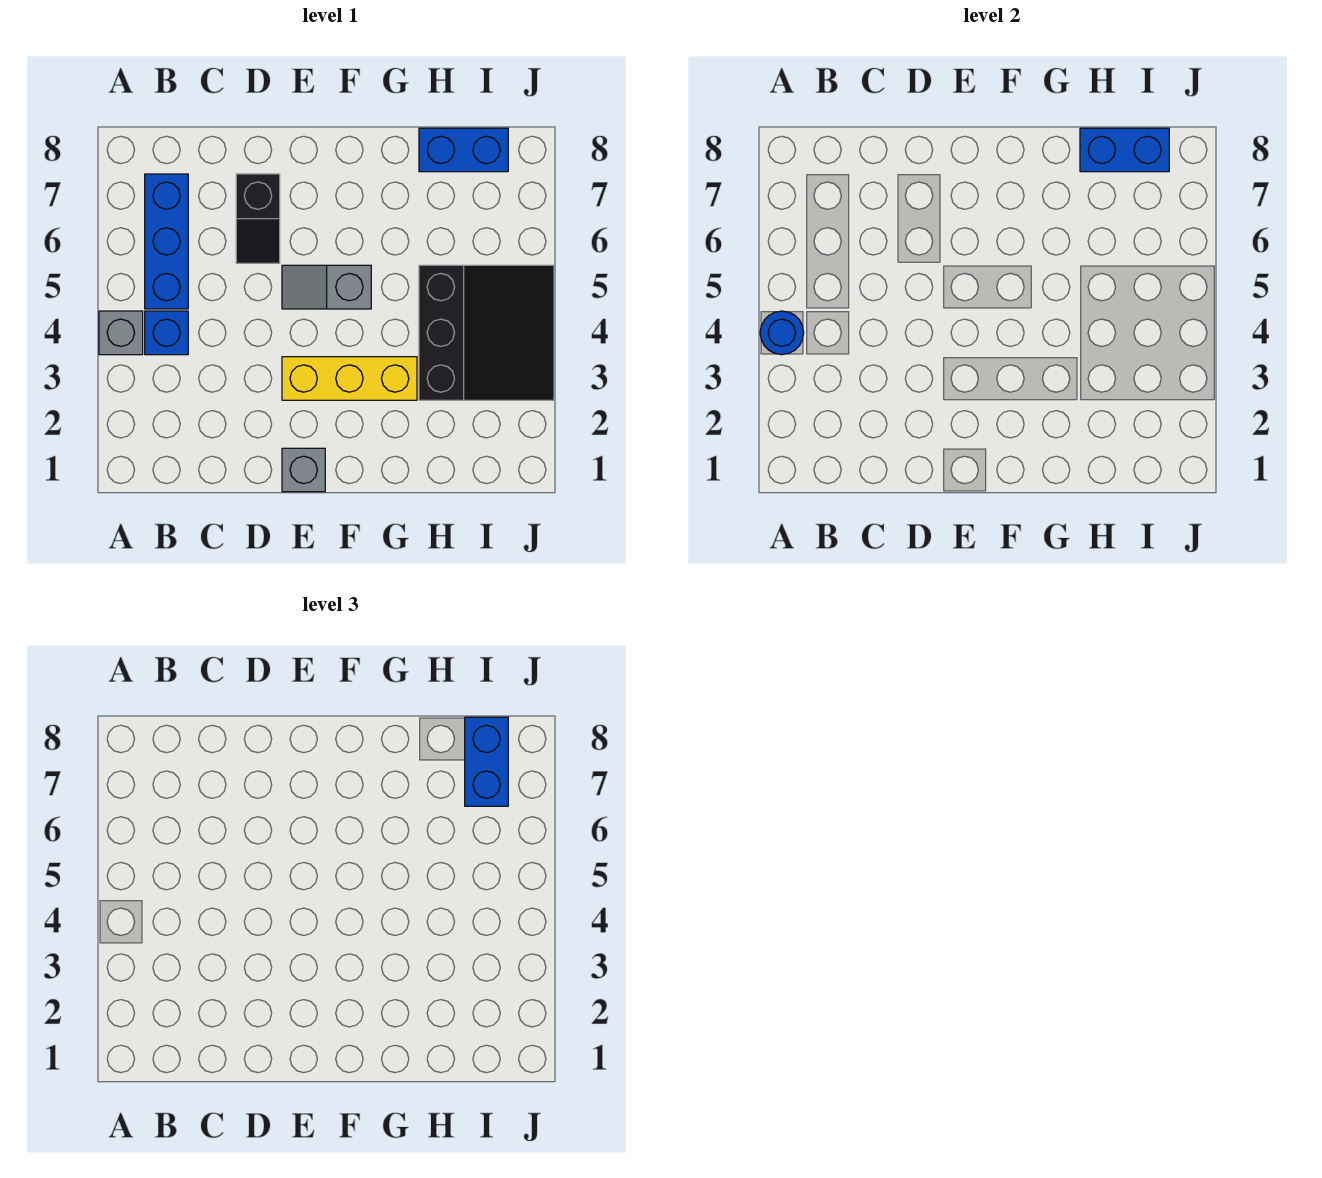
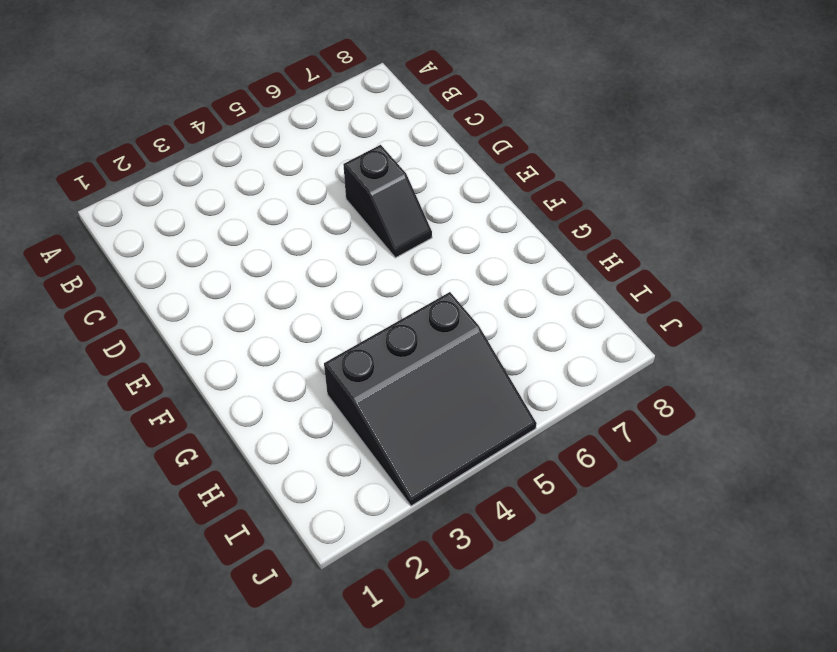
black 1x2 slope [343,145,432,258] -> black 1x2 slope turned to [236,174,280,263]
none -> grey 1x1 brick [99,311,143,355]
none -> blue 1x1 brick [145,311,188,355]
none -> blue 1x3 brick [145,174,188,309]

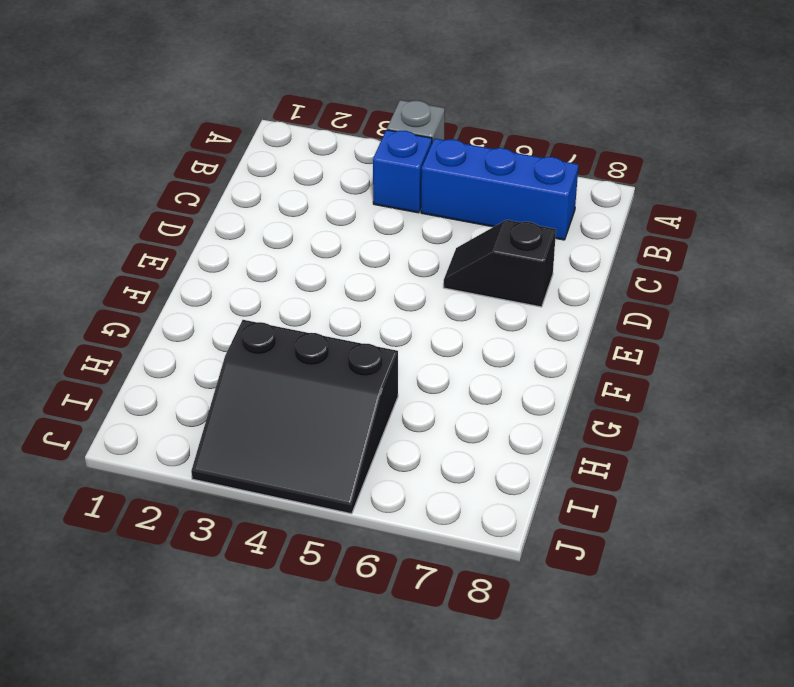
none -> grey 1x1 brick [282,448,325,492]
none -> yellow 1x3 brick [282,357,417,400]
none -> grey 1x2 slope [282,265,371,309]

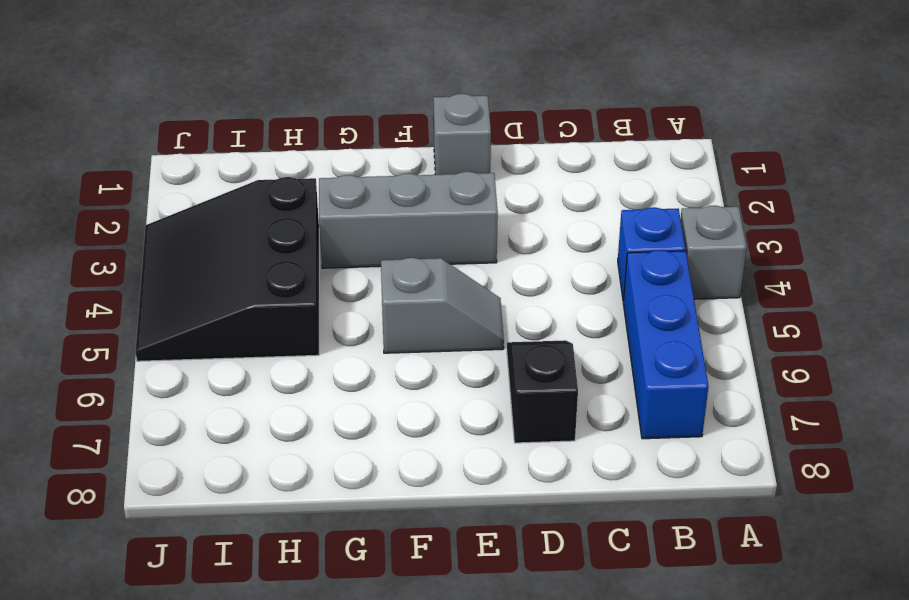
grey 1x3 brick [319,172,498,268] -> yellow 1x3 brick [282,357,417,400]
none -> blue 1x2 brick [419,128,508,172]
none -> blue 1x1 round brick [760,311,804,355]
none -> blue 1x2 brick [1080,128,1169,172]

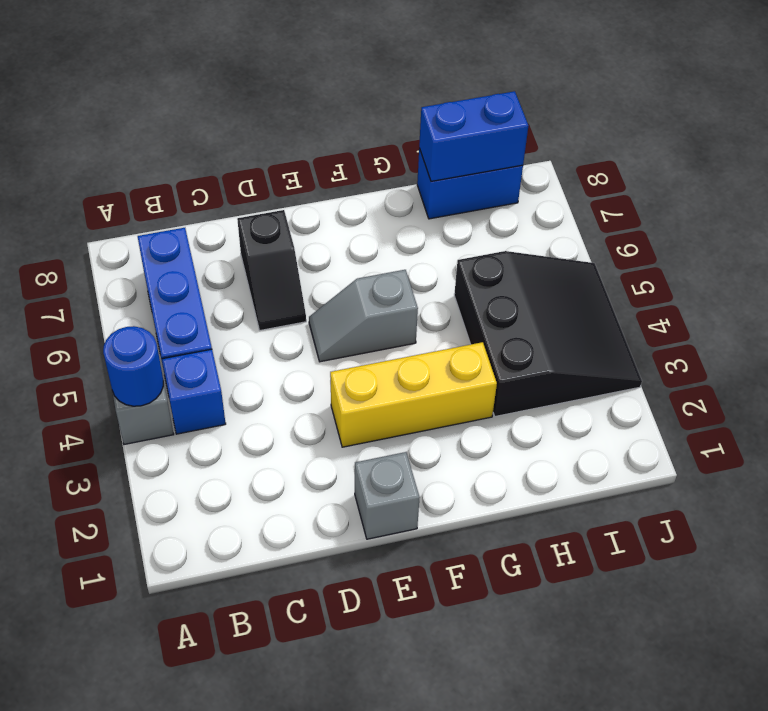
none -> blue 1x2 brick [465,717,508,806]

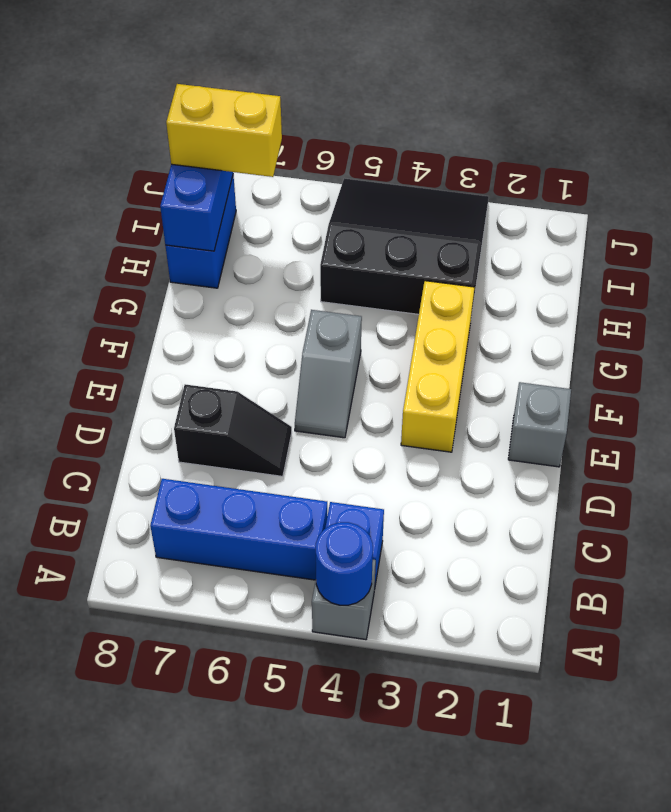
yellow 1x2 brick [166,84,282,177] -> blue 1x2 brick [465,717,508,806]

